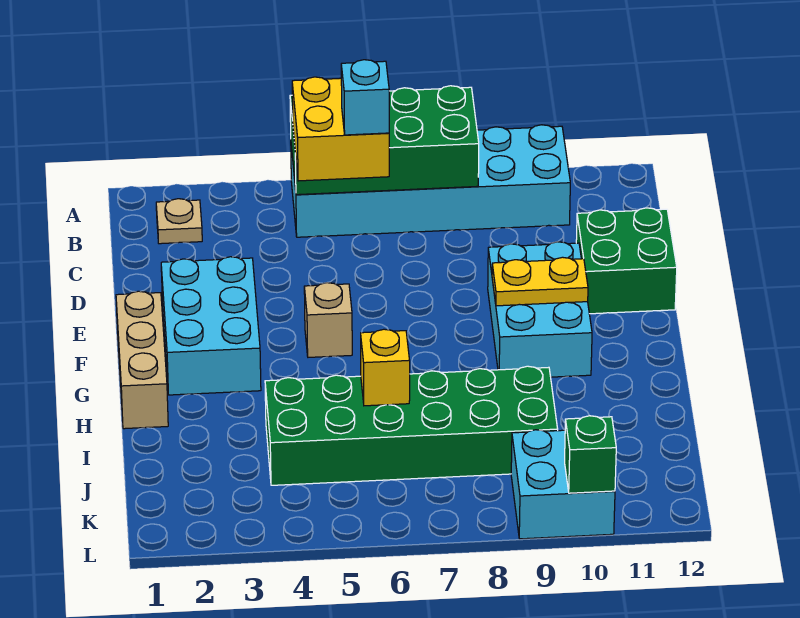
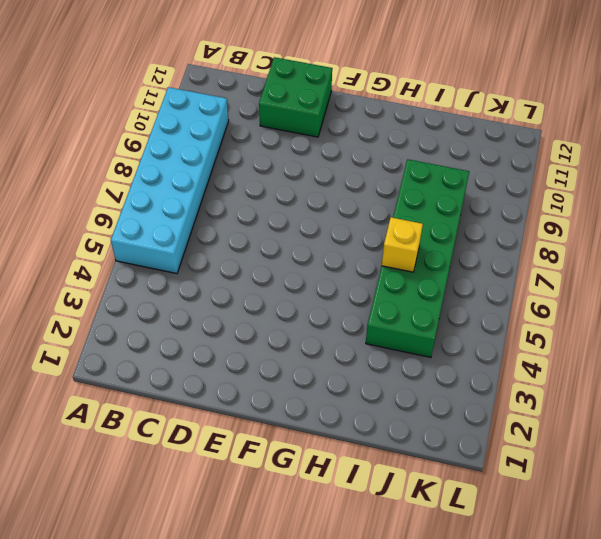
none -> tan 1x1 plate [156,199,202,244]
none -> cyan 2x3 brick [161,257,261,395]
none -> cyan 2x3 brick [488,242,592,377]

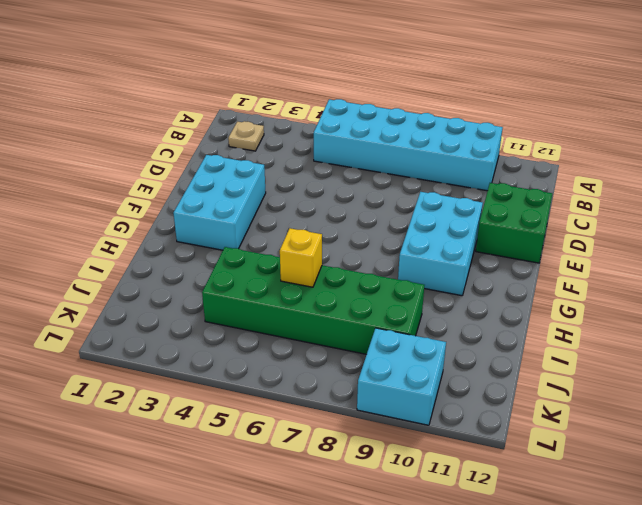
none -> tan 1x3 brick [116,291,168,429]
none -> tan 1x1 brick [304,283,352,357]
none -> green 2x4 brick [290,86,479,195]

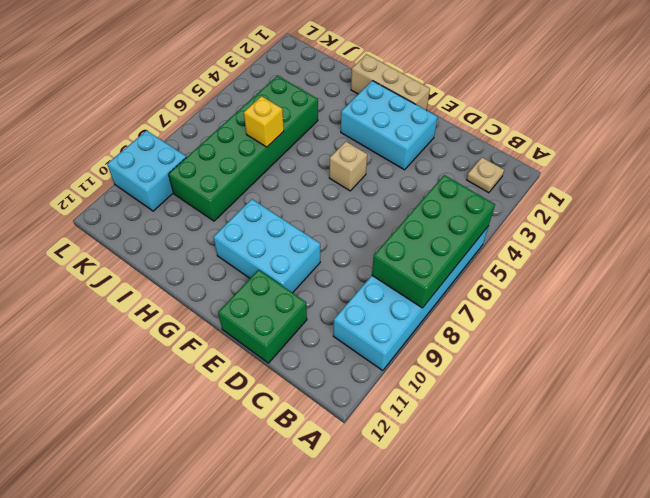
none -> yellow 1x2 plate [492,257,588,306]
none -> green 1x1 brick [565,416,616,493]
none -> yellow 2x2 brick [292,77,389,181]

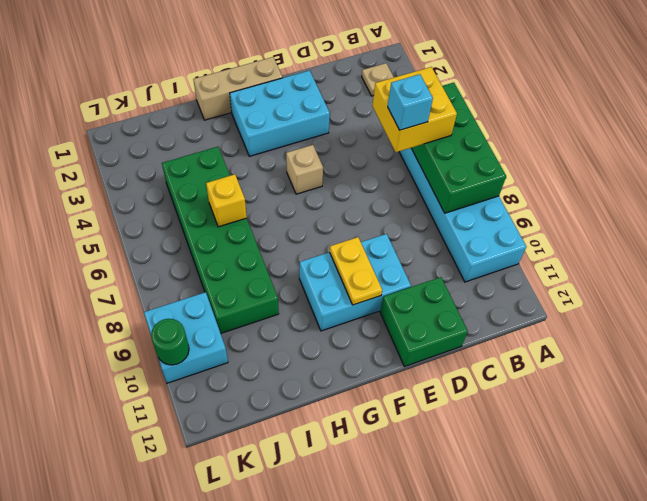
green 1x1 round brick [151,319,189,365] -> green 1x1 brick [565,416,616,493]

